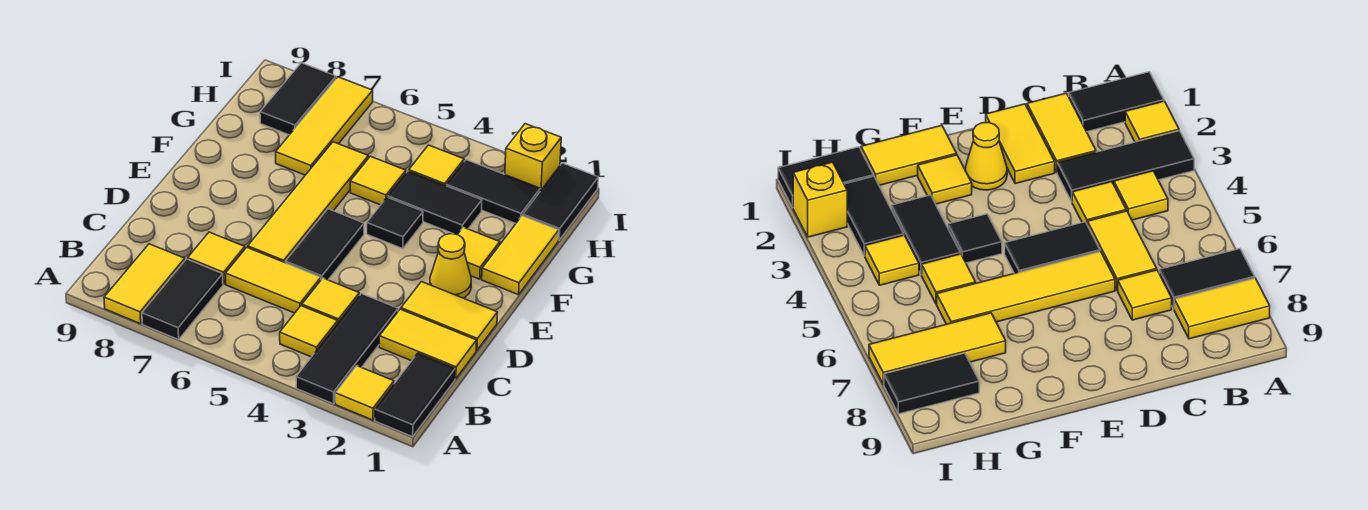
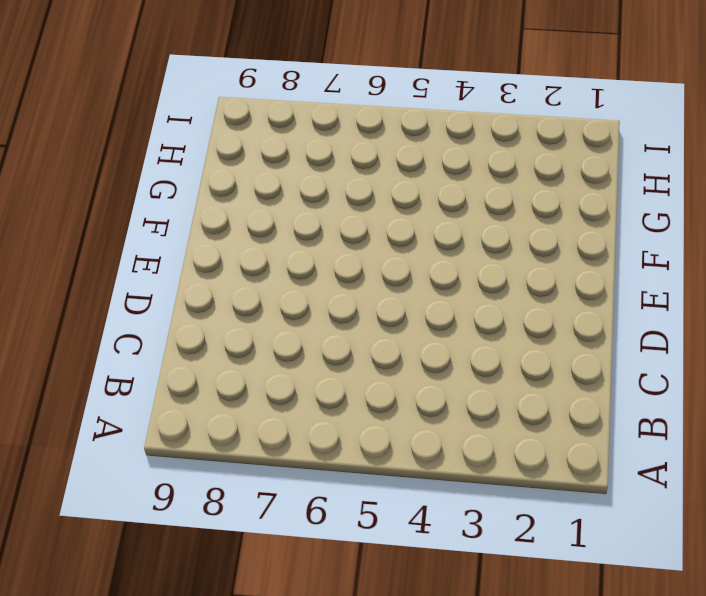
none -> black 1x2 tile [375,353,455,437]
none -> yellow 1x1 tile [335,366,394,420]
none -> black 1x3 tile [296,294,398,404]

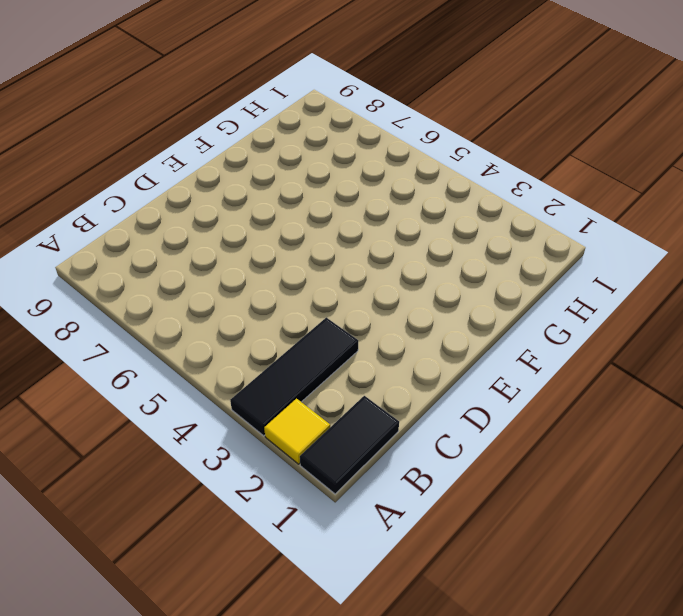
none -> black 1x2 tile [142,259,223,339]
none -> yellow 1x2 tile [104,244,185,324]
none -> yellow 1x1 tile [280,306,338,357]

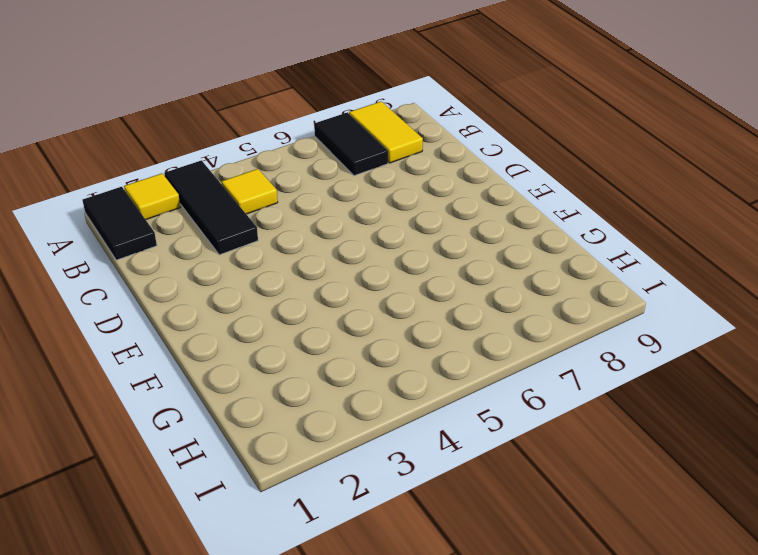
none -> yellow 1x2 tile [379,309,476,379]
none -> yellow 1x1 tile [302,278,359,323]
none -> yellow 1x2 tile [225,247,321,313]

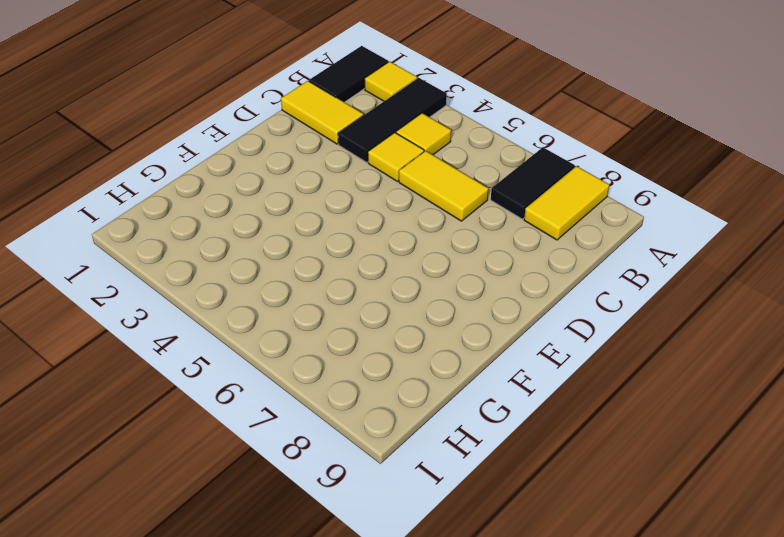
none -> yellow 1x1 tile [188,232,245,284]
none -> yellow 1x2 tile [401,282,497,350]
none -> black 1x2 tile [286,209,364,280]

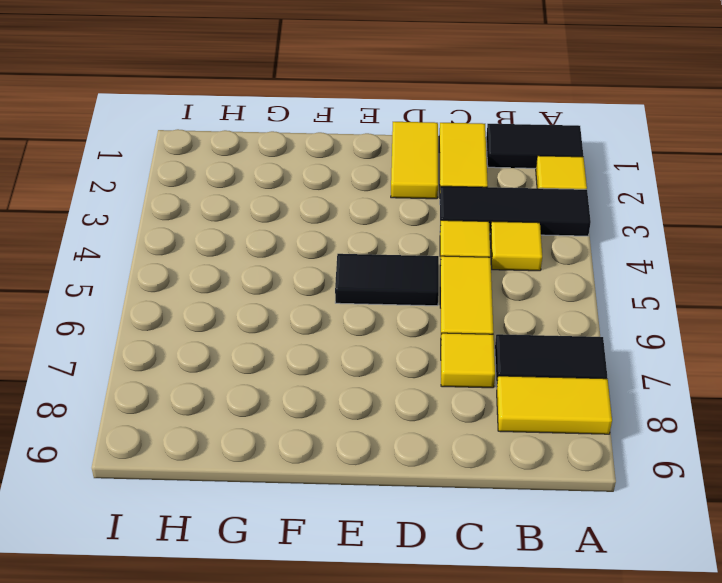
none -> yellow 1x4 tile [248,142,368,263]
none -> yellow 1x1 cone [430,234,471,298]
none -> yellow 1x2 tile [482,216,559,295]

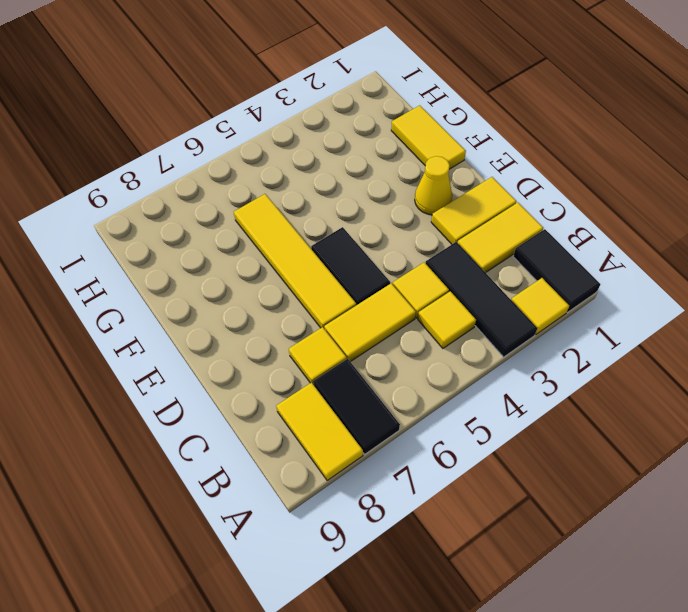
none -> yellow 1x1 tile [458,227,500,279]
none -> black 1x1 tile [367,197,423,249]
none -> black 1x2 tile [388,171,482,235]

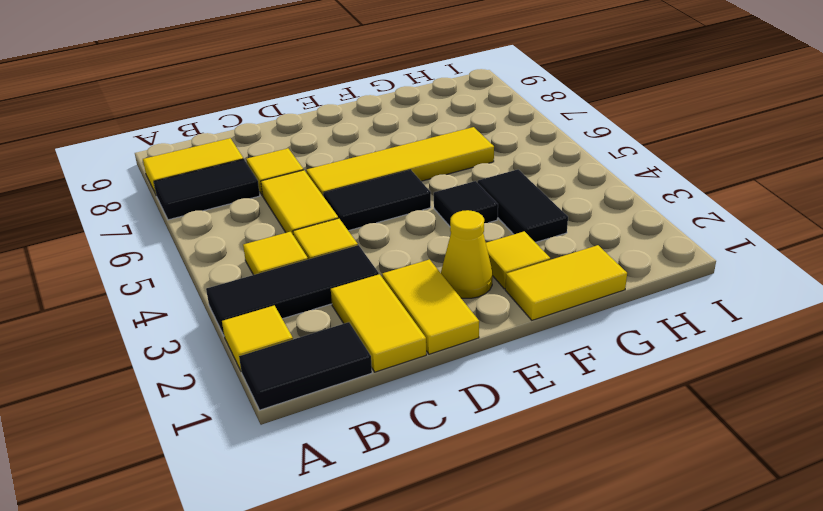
none -> yellow 1x1 tile [350,156,406,205]
none -> yellow 1x3 tile [276,77,373,175]
none -> black 1x2 tile [523,163,598,240]

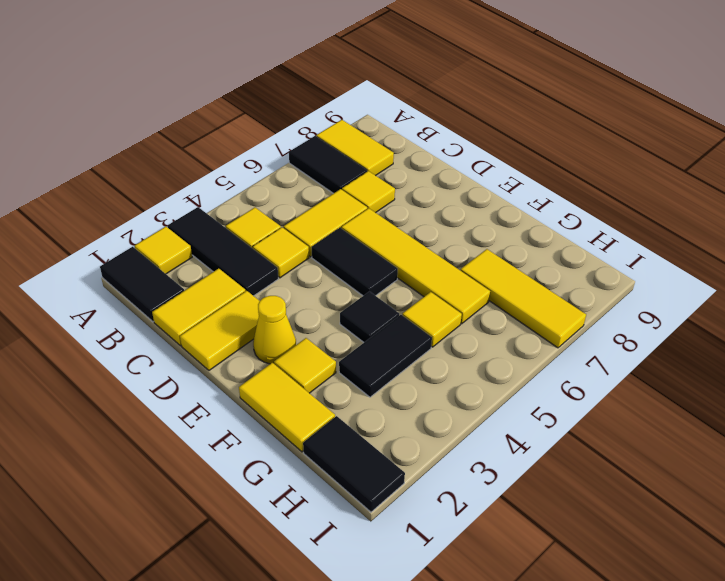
none -> black 1x2 tile [447,160,540,223]
none -> yellow 1x1 tile [409,145,464,186]
none -> black 1x2 tile [260,63,336,135]

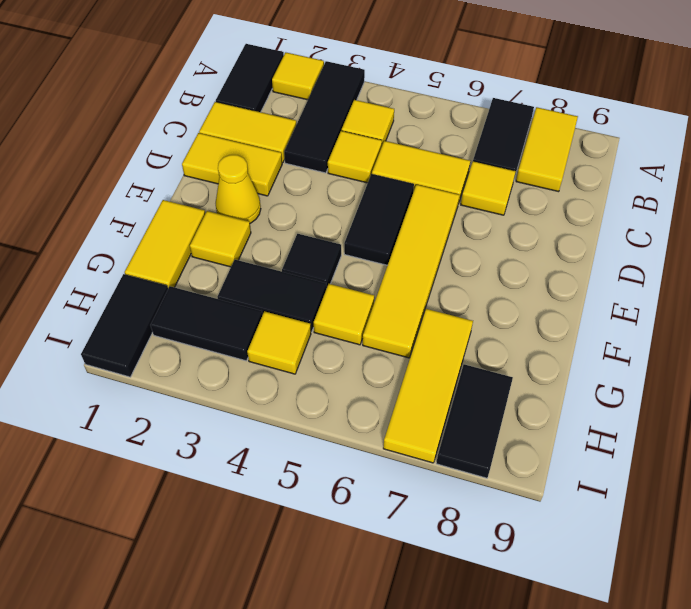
none -> yellow 1x1 brick [505,124,561,191]

